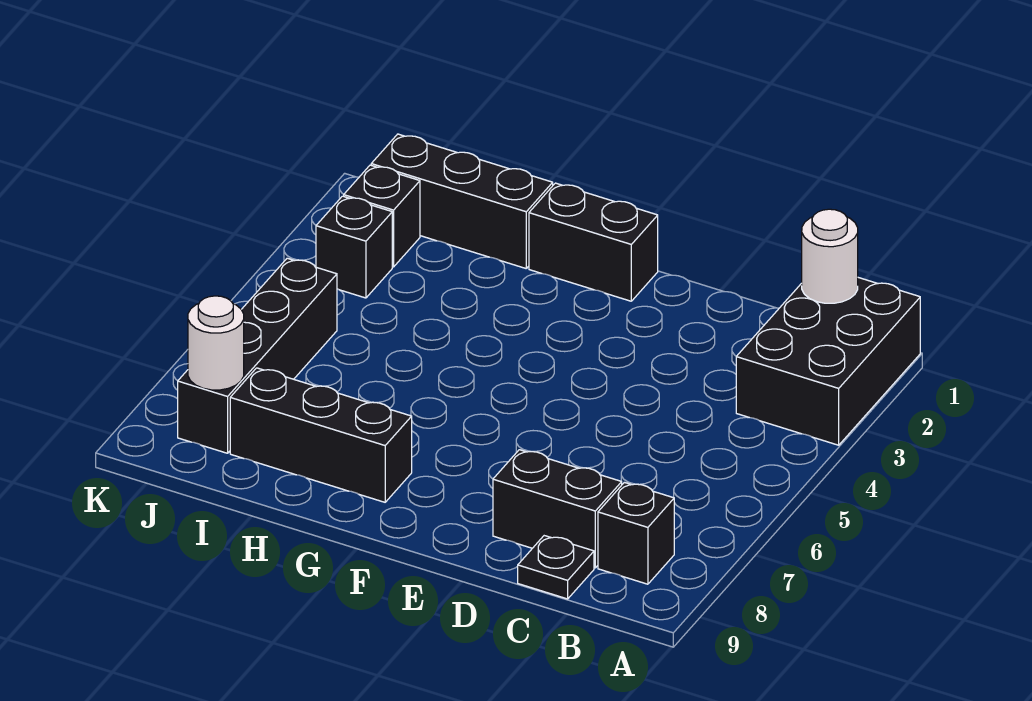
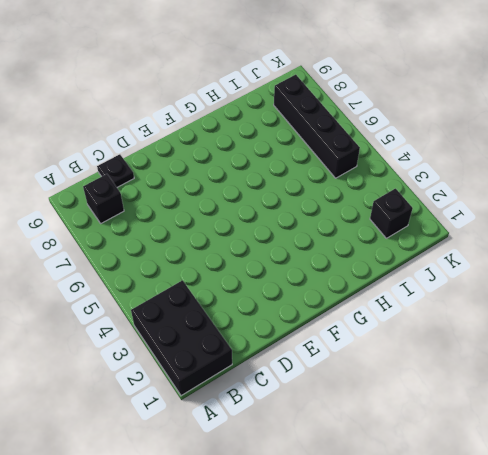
none -> black 1x2 brick [493,450,622,568]
none -> black 1x2 brick [529,183,658,301]
none -> black 1x3 brick [230,368,412,502]

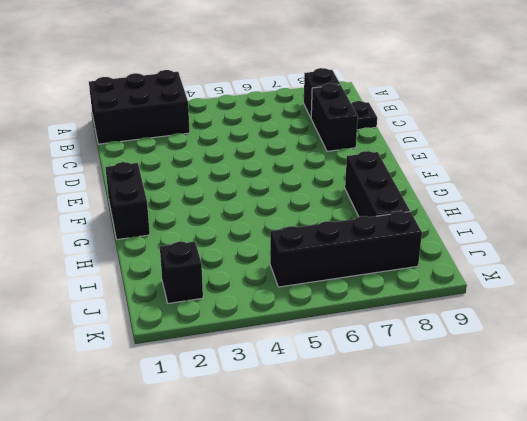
none -> black 1x3 brick [371,134,553,268]
none -> black 1x1 brick [316,196,392,298]
none -> white 1x1 round brick [802,209,858,303]

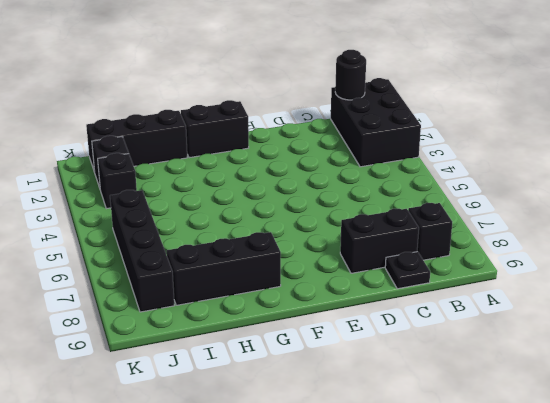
black 1x1 round brick [335,50,366,100] -> white 1x1 round brick [802,209,858,303]
none -> white 1x1 round brick [188,296,244,390]

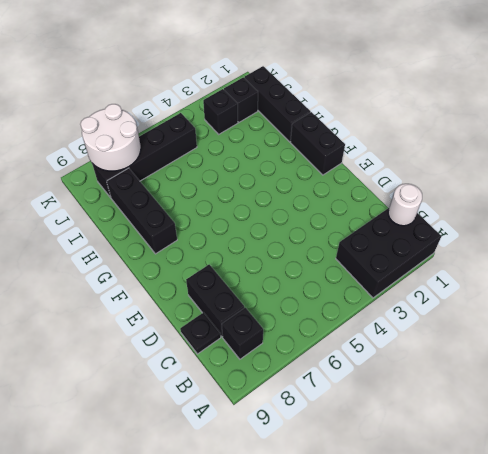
white 2x2 round brick [80,104,141,171] -> white 1x1 round brick [188,296,244,390]

